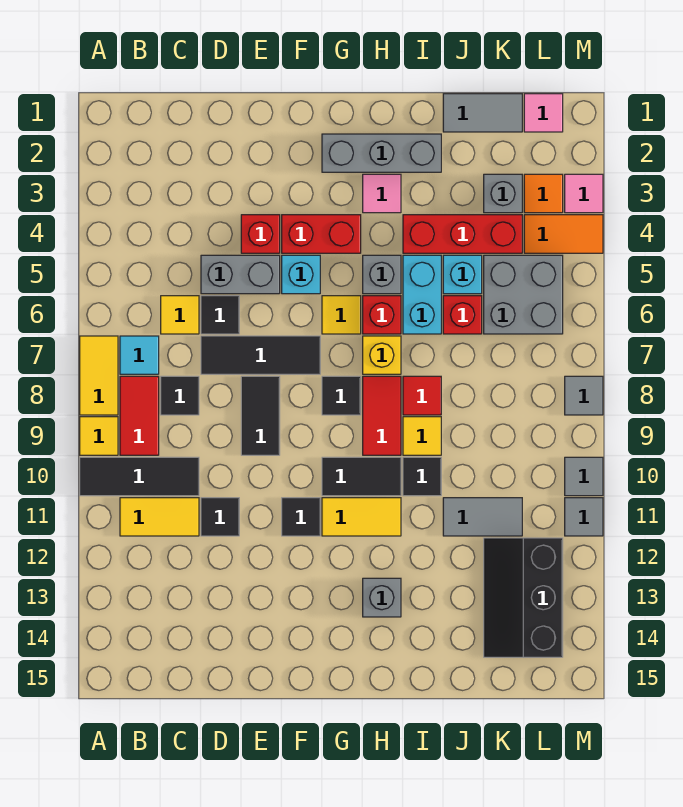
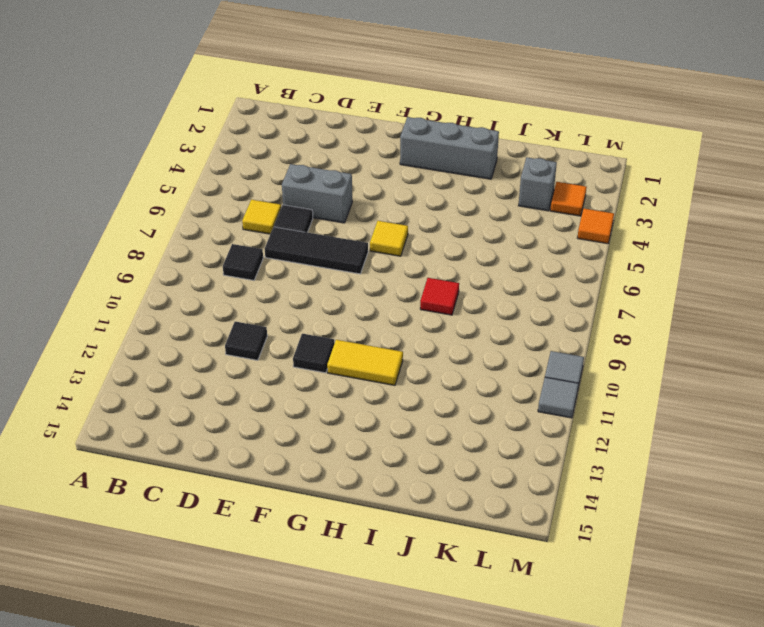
orange 1x1 tile [577,209,614,244] -> orange 1x2 tile [524,215,603,253]
none -> yellow 1x2 tile [80,336,118,415]
none -> yellow 1x1 tile [80,417,118,455]
none -> black 1x3 tile [80,457,199,496]
none -> cyan 1x1 tile [120,336,159,374]

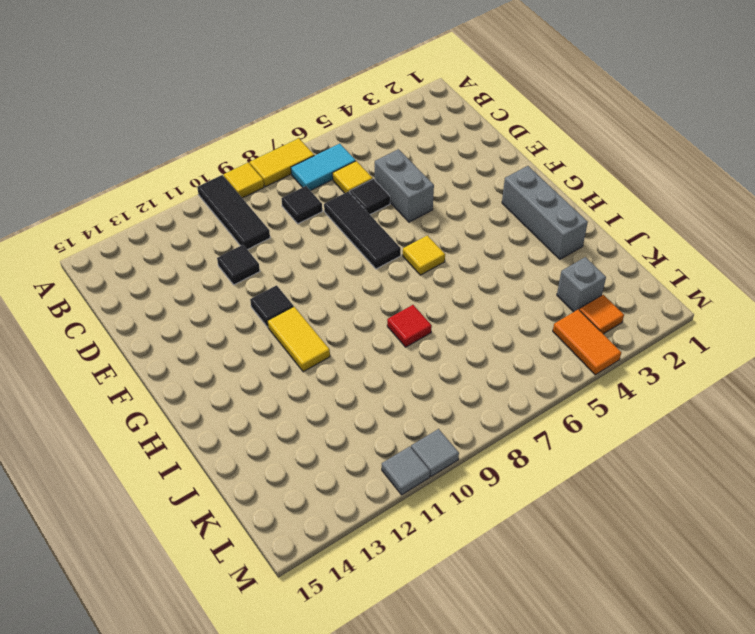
cyan 1x2 tile [291,144,356,191] -> cyan 1x1 tile [120,336,159,374]
none -> red 1x2 tile [120,376,159,455]
none -> yellow 1x2 tile [120,498,199,536]
none -> red 1x1 brick [241,215,280,253]
none -> black 1x2 tile [241,376,280,455]

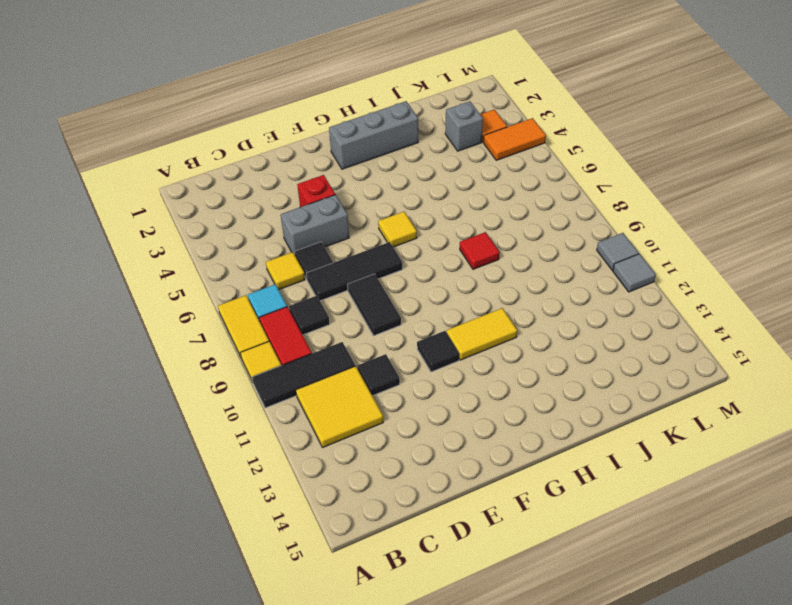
yellow 2x2 tile [296,366,383,448] -> yellow 1x2 tile [120,498,199,536]
none -> red 1x2 brick [282,215,361,253]
none -> cyan 1x1 brick [282,255,320,294]
none -> black 1x1 tile [322,376,361,415]
none -> black 1x2 tile [322,457,401,496]

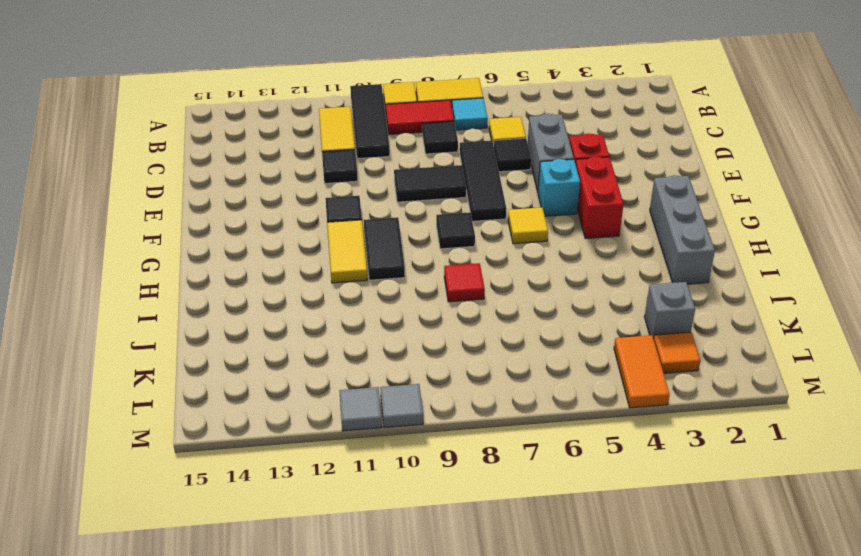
none -> pink 1x1 tile [363,174,401,213]
none -> grey 1x1 brick [363,255,401,294]
none -> red 1x1 brick [363,296,401,334]
none -> yellow 1x1 brick [363,336,401,374]

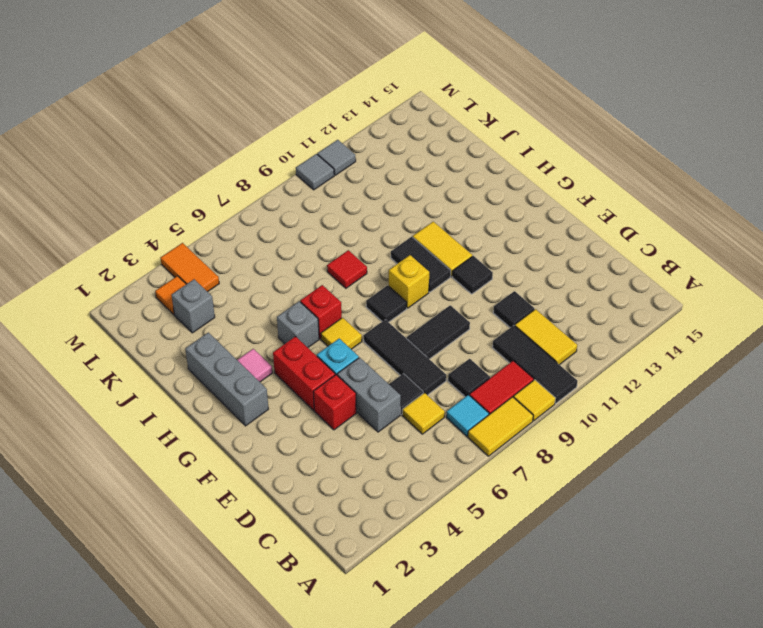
yellow 1x1 brick [389,255,429,308] -> yellow 1x1 brick moved to [363,336,401,374]
none -> red 1x2 tile [363,376,401,455]
none -> grey 1x1 brick [363,578,401,617]
none -> red 1x3 brick [403,215,522,253]
none -> cyan 1x2 brick [403,255,441,334]

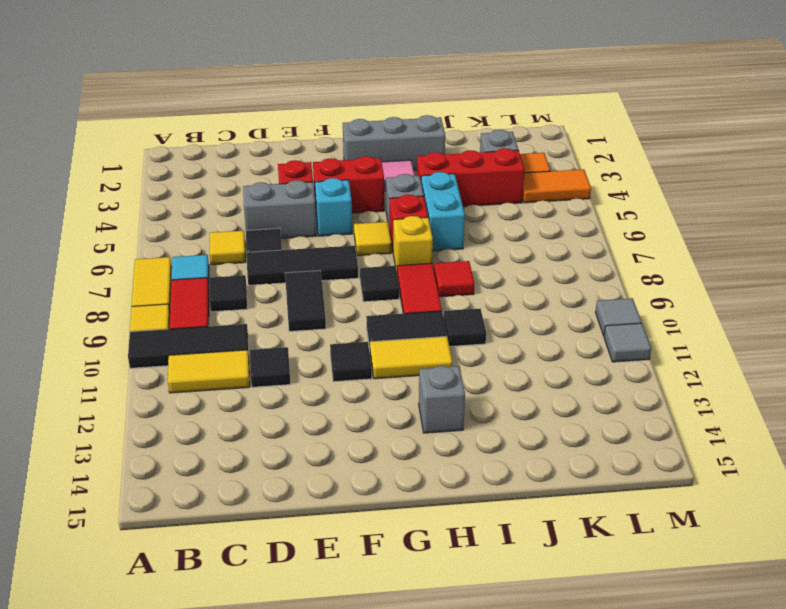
none -> yellow 1x1 tile [403,417,441,455]
none -> grey 1x2 tile [443,94,522,132]
none -> cyan 1x1 brick [443,255,482,294]
none -> red 1x1 brick [443,296,482,334]

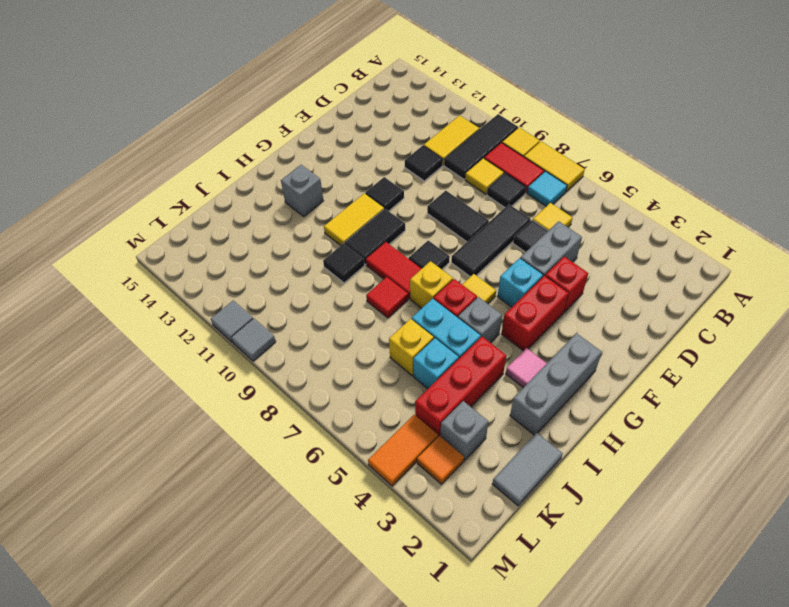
yellow 1x1 tile [465,158,504,194] -> yellow 1x1 tile moved to [403,417,441,455]
yellow 1x1 brick [389,319,434,376] -> red 1x1 brick [443,296,482,334]
none -> grey 1x2 tile [443,498,522,536]
none -> grey 2x2 brick [484,255,563,334]
none -> black 2x3 slope [484,538,563,657]
none -> pink 1x1 tile [524,94,563,132]

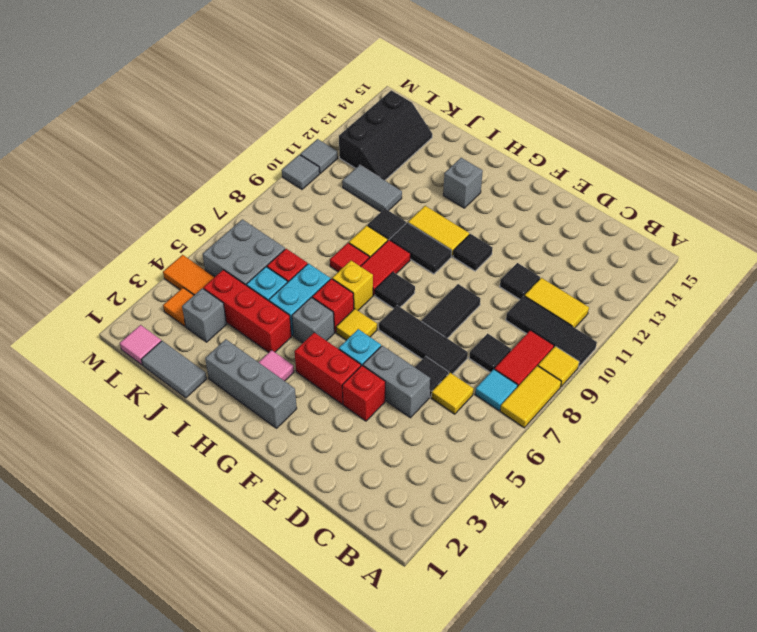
none -> pink 1x1 tile [565,174,603,213]
none -> grey 1x1 tile [565,376,603,415]

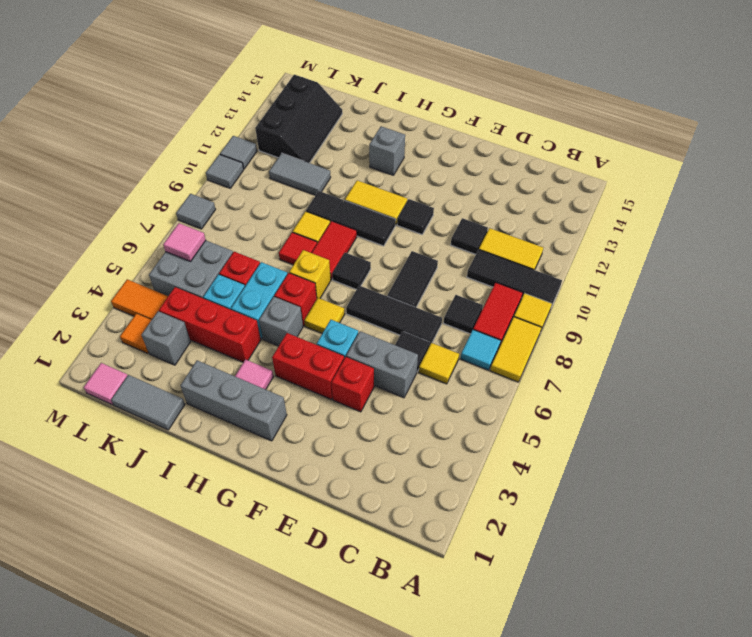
pink 1x1 tile [163,223,206,261] -> pink 1x1 tile moved to [565,174,603,213]

